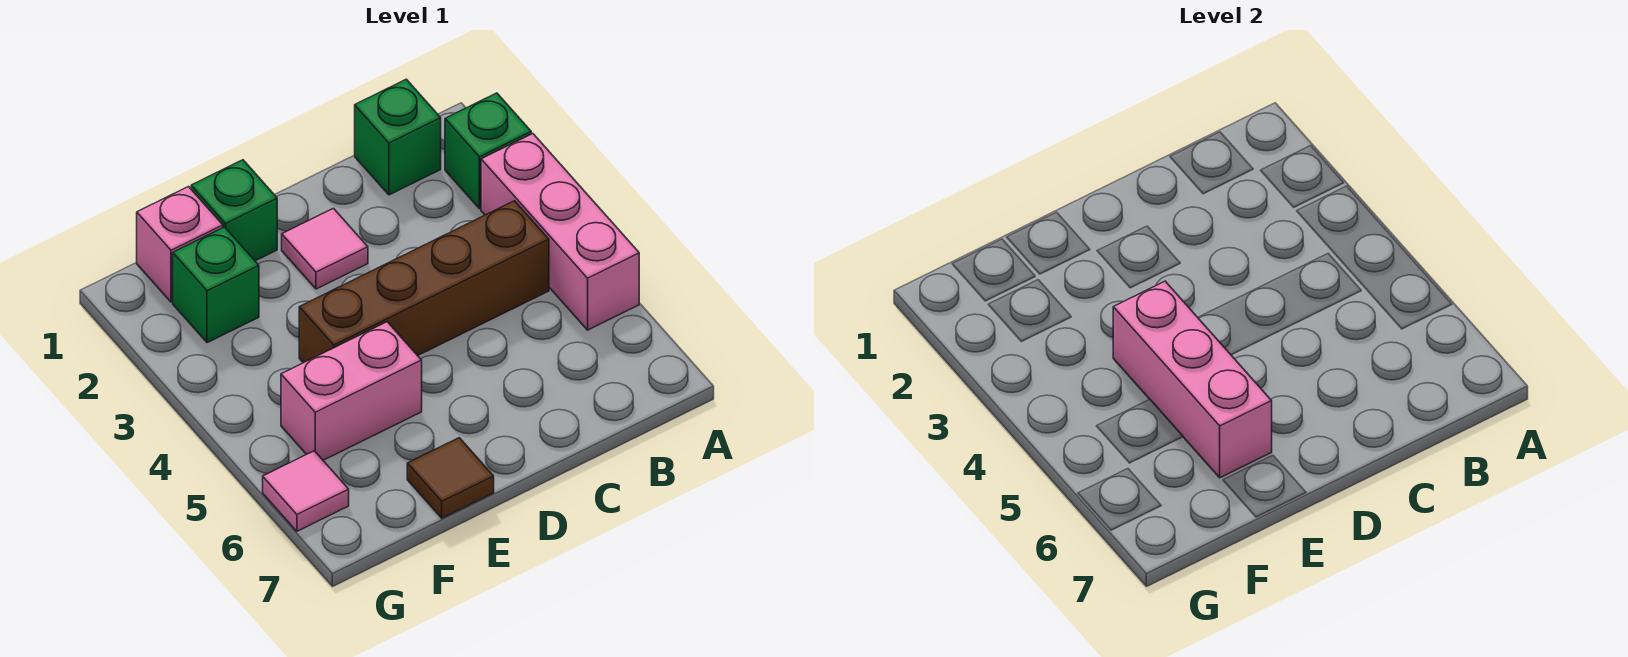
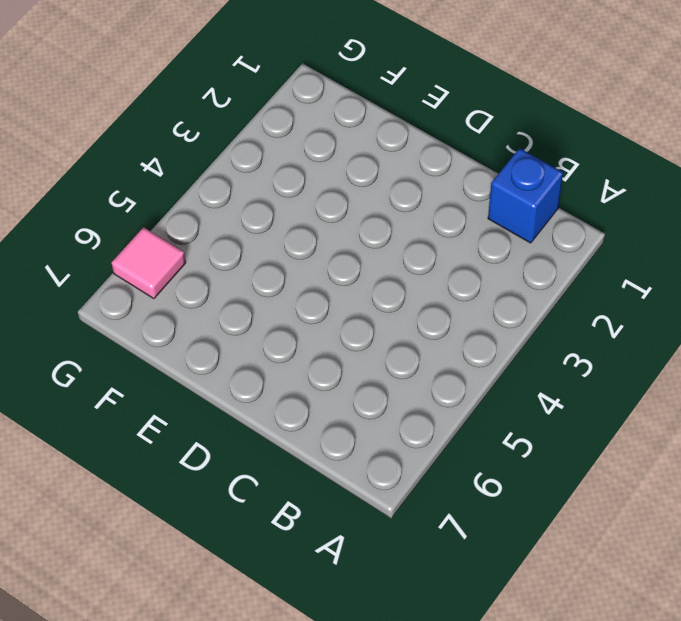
blue 1x1 brick [488,148,563,243] -> green 1x1 brick [355,79,441,195]
none -> green 1x1 brick [445,93,531,209]
none -> pink 1x3 brick [481,134,639,330]
none -> brown 1x4 brick [299,201,549,363]

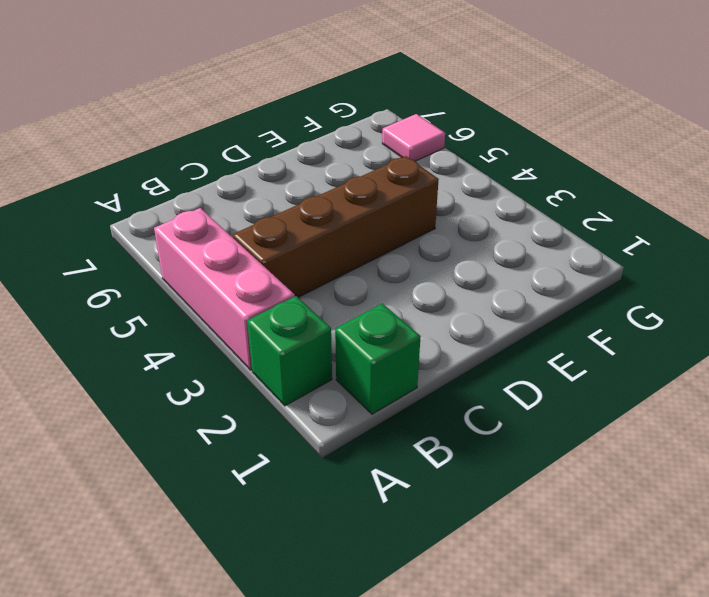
none -> pink 1x1 tile [282,208,368,289]
none -> green 1x1 brick [191,160,277,261]
none -> pink 1x2 brick [281,322,422,460]

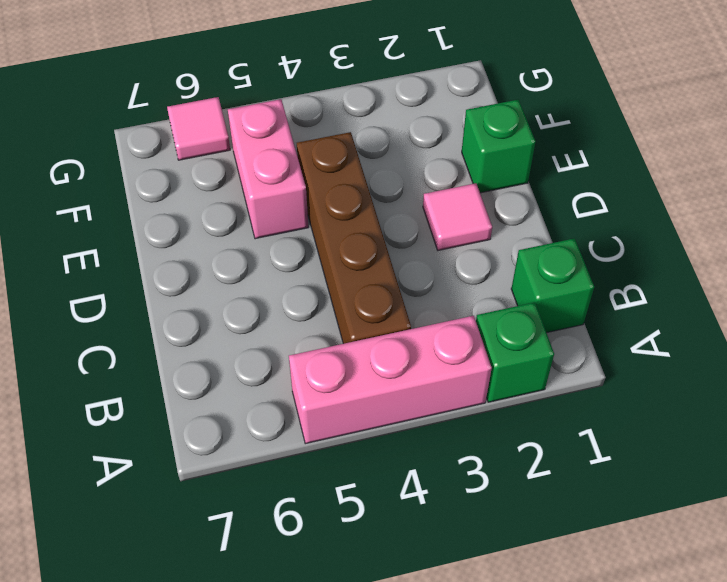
none -> brown 1x1 tile [407,438,494,518]
none -> pink 1x1 brick [137,187,223,302]
none -> green 1x1 brick [173,227,259,343]

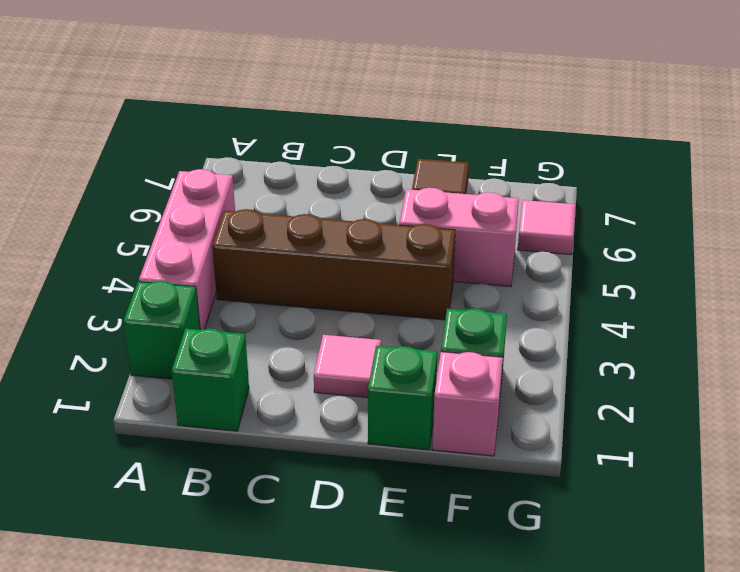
none -> pink 1x3 brick [1113,281,1272,478]

